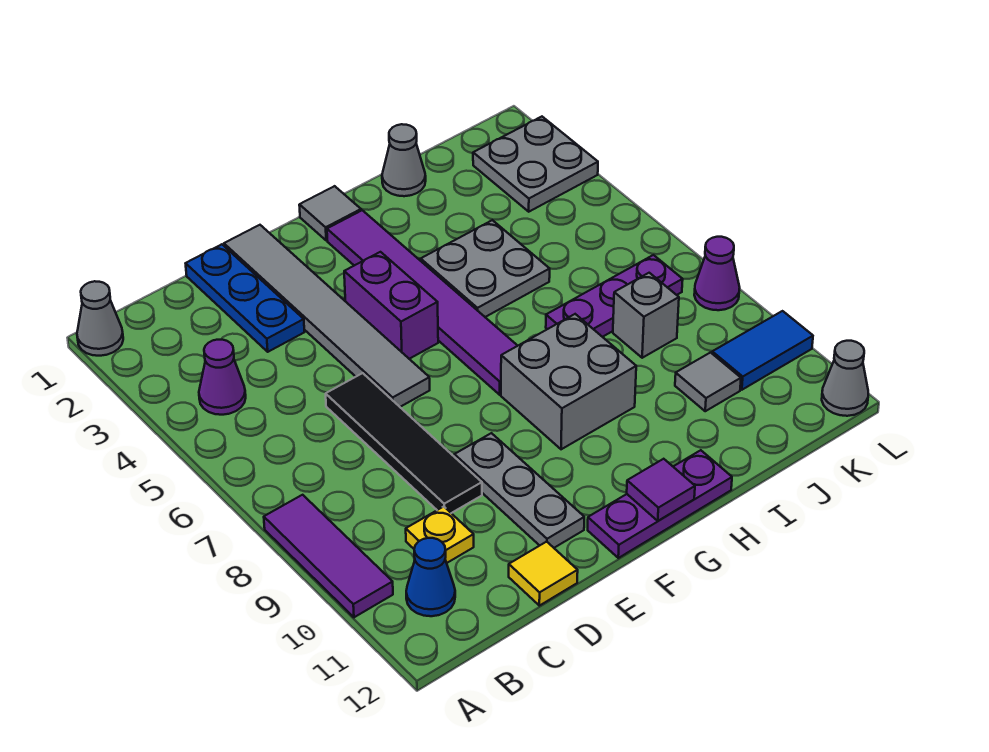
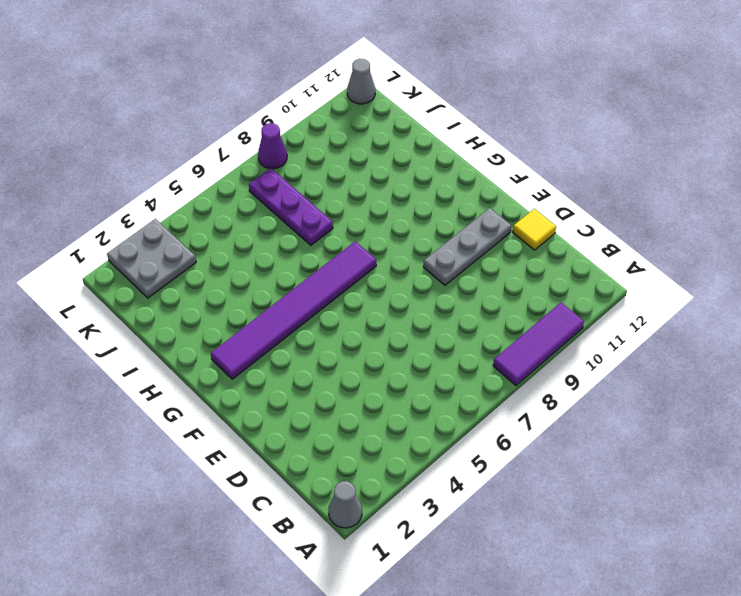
none -> purple 1x1 cone [199,340,246,415]
none -> blue 1x1 cone [406,538,455,616]
none -> yellow 1x1 plate [406,507,474,563]

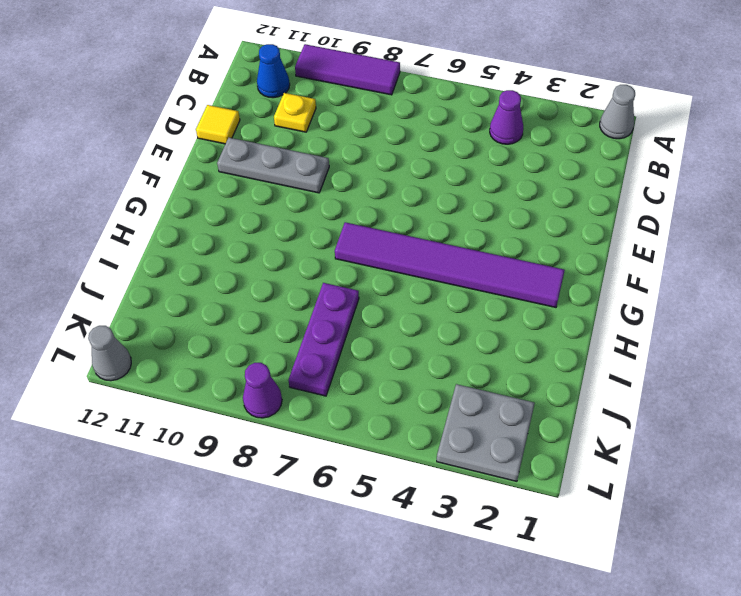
none -> blue 1x3 plate [186,244,304,352]
none -> black 1x4 tile [326,373,482,513]
none -> grey 1x6 tile [224,225,430,407]

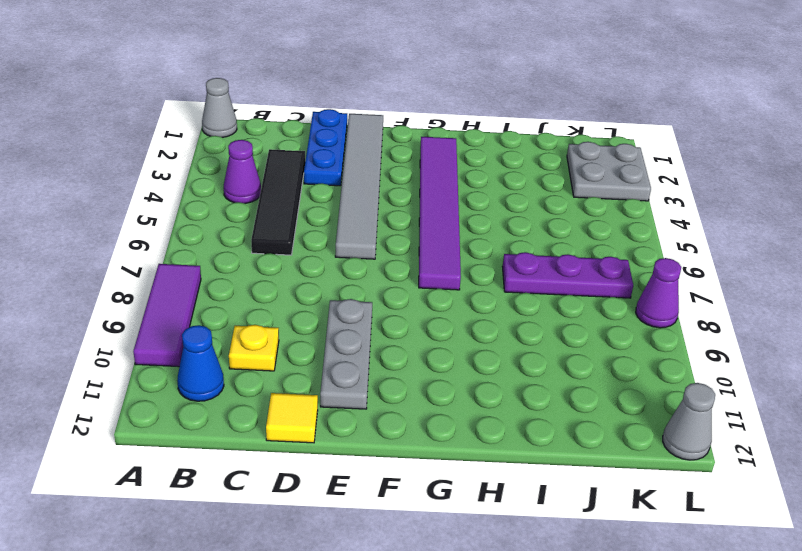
black 1x4 tile [251,149,305,255] -> black 1x4 tile moved to [326,373,482,513]
none -> purple 1x2 brick [344,252,438,359]
none -> purple 1x3 plate [588,450,732,558]
none -> grey 1x1 tile [299,186,361,240]

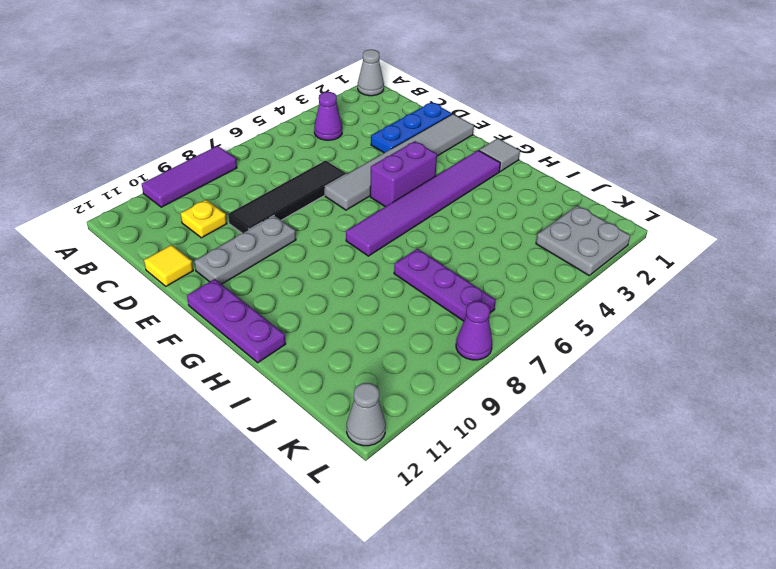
none -> blue 1x1 cone [406,538,455,616]
none -> grey 2x2 brick [501,314,636,449]
none -> grey 2x2 plate [421,220,550,317]

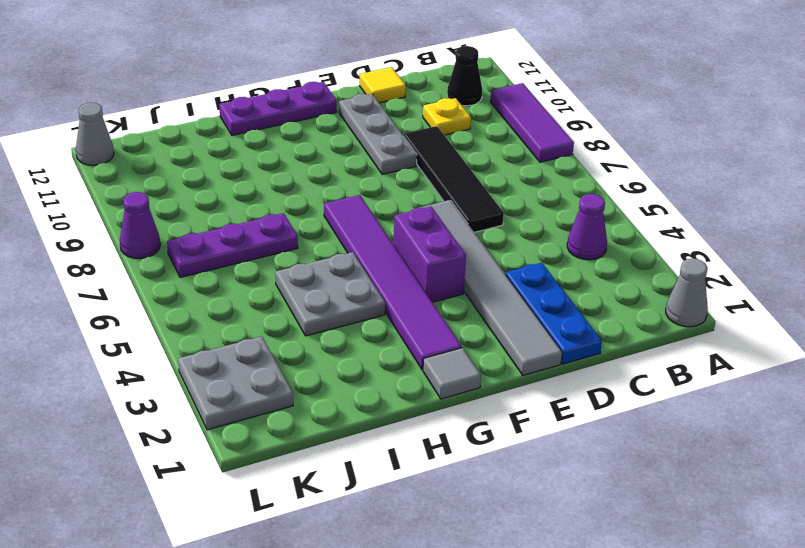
black 1x1 cone [447,46,482,106] -> blue 1x1 cone [406,538,455,616]
none -> grey 2x2 brick [501,314,636,449]
none -> grey 1x1 cone [382,124,426,196]
none -> grey 1x1 brick [613,273,679,358]

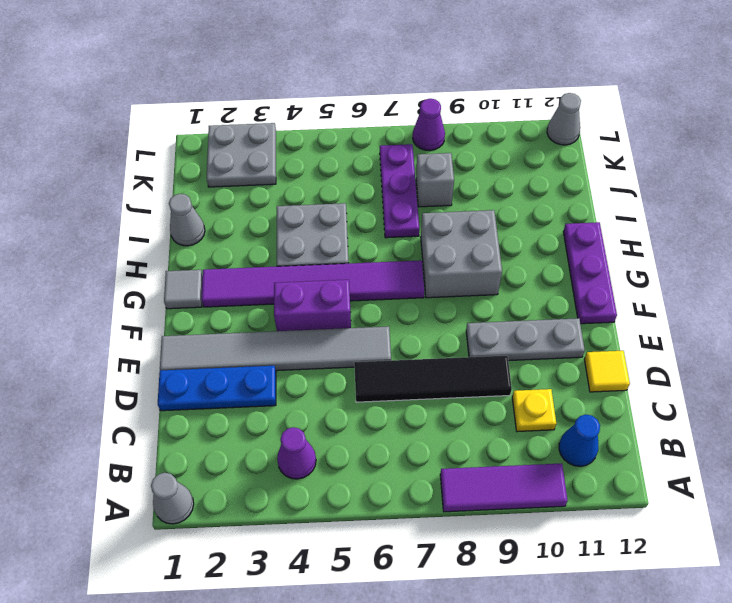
none -> grey 1x1 tile [675,353,741,411]
none -> blue 1x2 tile [712,311,813,390]
none -> purple 1x1 tile [627,459,695,521]

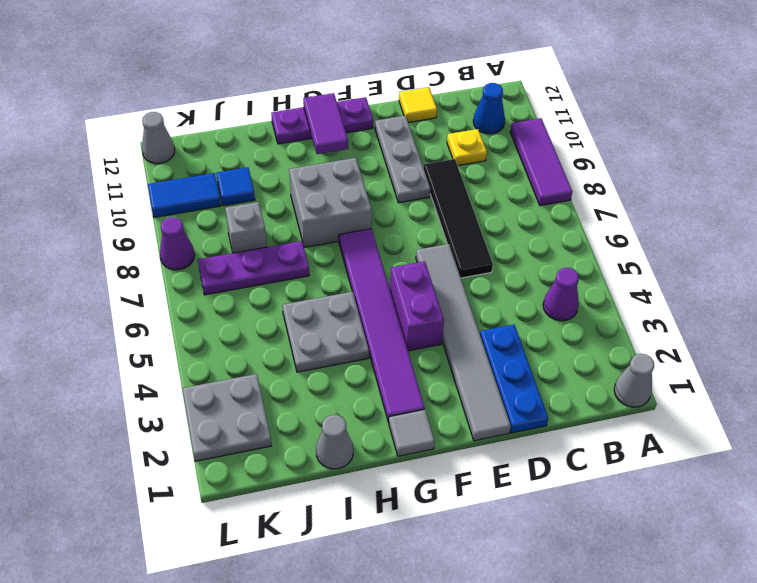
purple 1x2 tile [303,93,348,154] -> purple 1x1 tile [627,459,695,521]
blue 1x1 tile [216,167,255,206] -> grey 1x1 tile [675,353,741,411]

